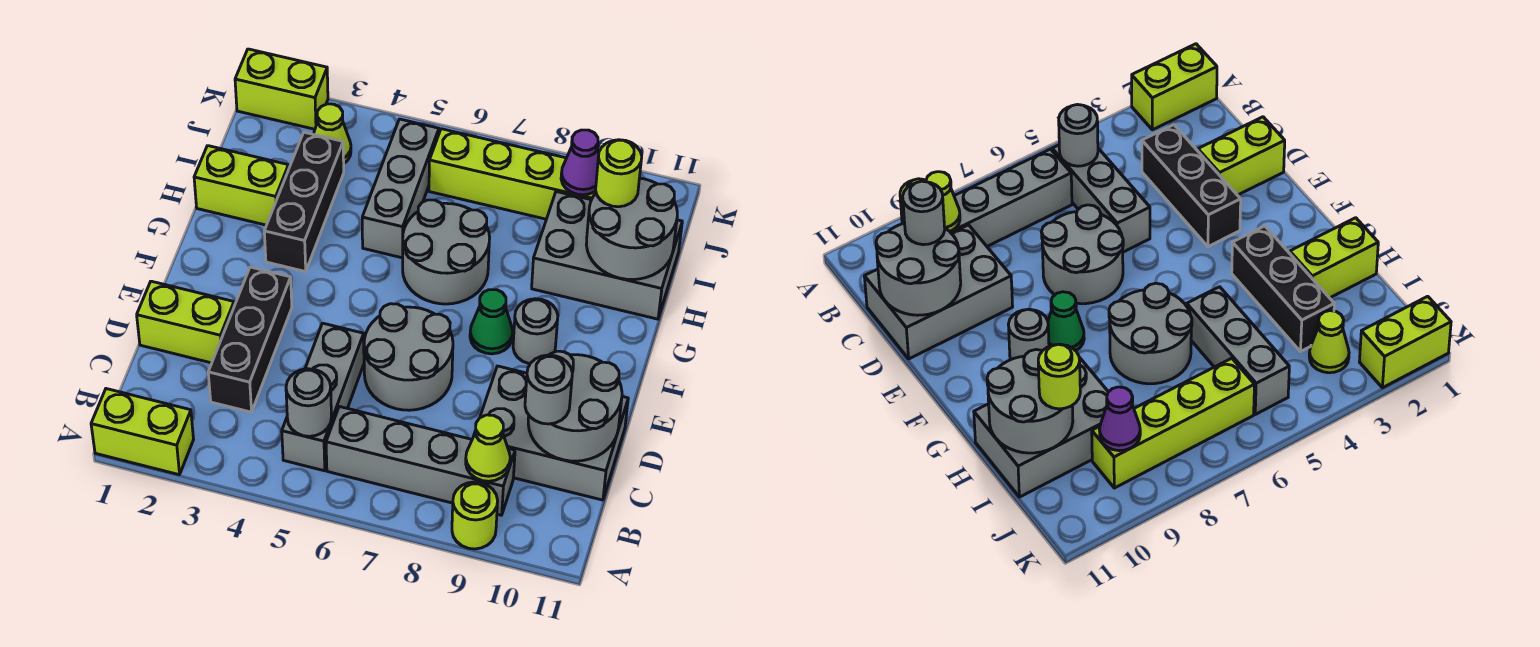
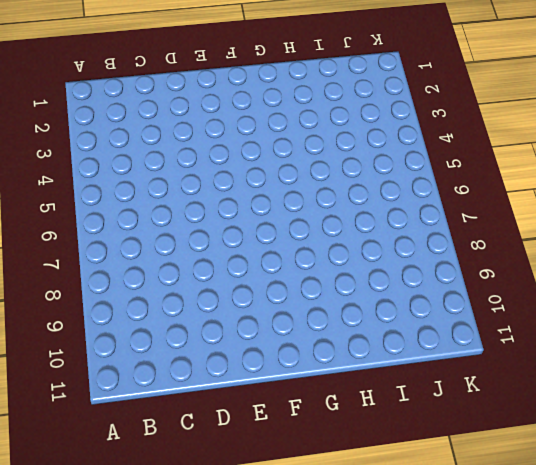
none -> lime 1x2 brick [91,389,194,475]
none -> lime 1x1 round brick [452,482,498,549]
none -> grey 1x3 brick [282,323,364,471]

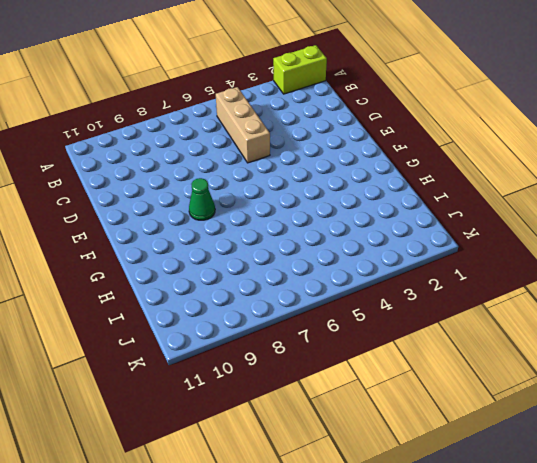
tan 1x3 brick [216,87,270,163] -> grey 1x3 brick [282,323,364,471]
none -> lime 1x1 round brick [452,482,498,549]
none -> grey 1x4 brick [326,407,515,515]
none -> black 1x3 brick [208,267,292,412]

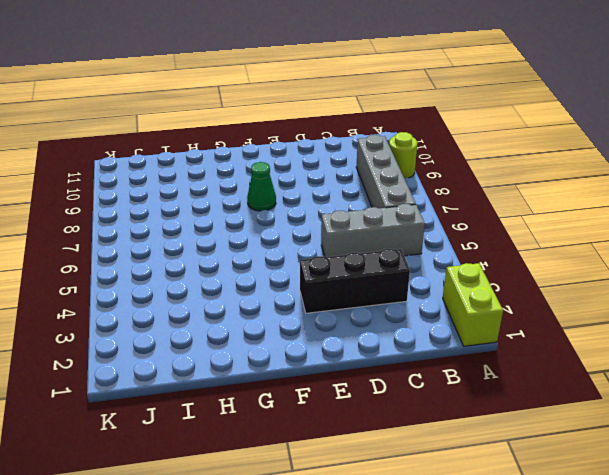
none -> grey 2x3 brick [474,366,628,500]
none -> lime 1x2 brick [137,281,234,363]
none -> grey 2x2 round brick [364,304,453,410]

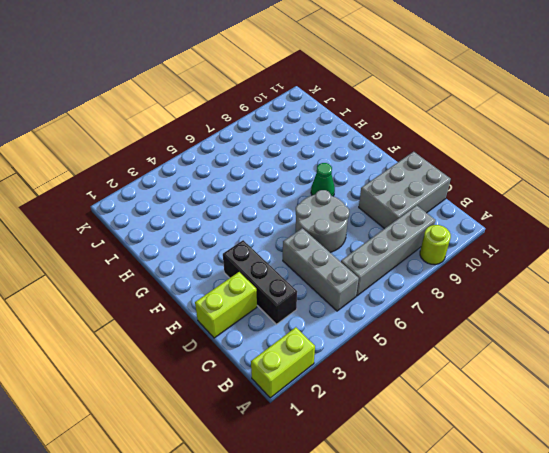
none -> grey 1x1 round brick [513,299,558,364]
none -> black 1x3 brick [264,132,344,272]
none -> grey 2x2 round brick [403,200,490,304]

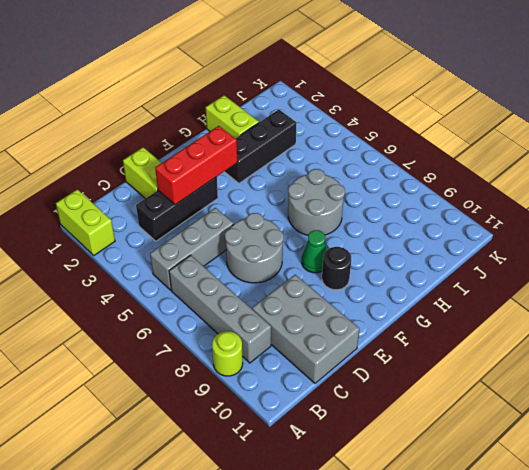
red 1x3 brick [155,126,237,205] -> none
black 1x1 round brick [322,247,351,290] -> grey 1x1 round brick [513,299,558,364]
none -> grey 1x3 brick [362,119,439,258]
none -> grey 2x3 brick [532,192,682,319]
none -> lime 1x1 cone [314,104,351,163]

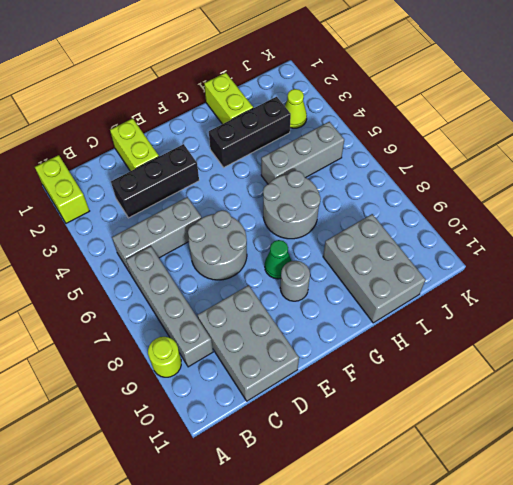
none -> lime 1x4 brick [429,129,596,219]
none -> lime 1x2 brick [235,49,328,129]
none -> grey 1x1 round brick [286,369,331,436]

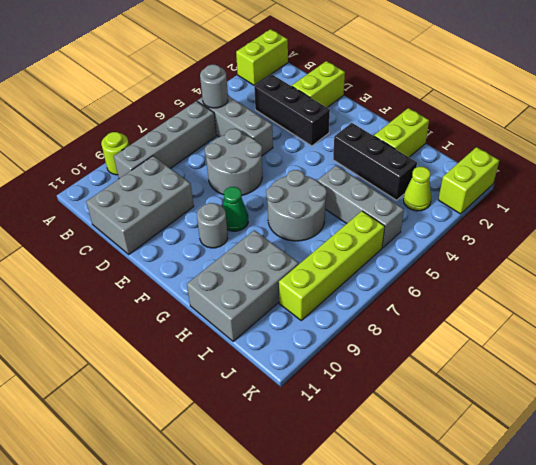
none -> lime 1x1 cone [466,415,510,481]
none -> grey 2x2 round brick [528,351,622,461]
none -> grey 2x2 round brick [586,178,677,280]

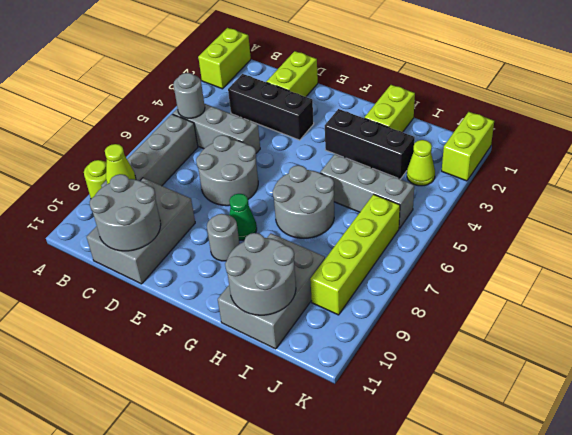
none -> purple 1x1 cone [561,130,599,195]
none -> grey 1x1 round brick [525,355,572,424]
none -> lime 1x1 round brick [596,140,642,207]

